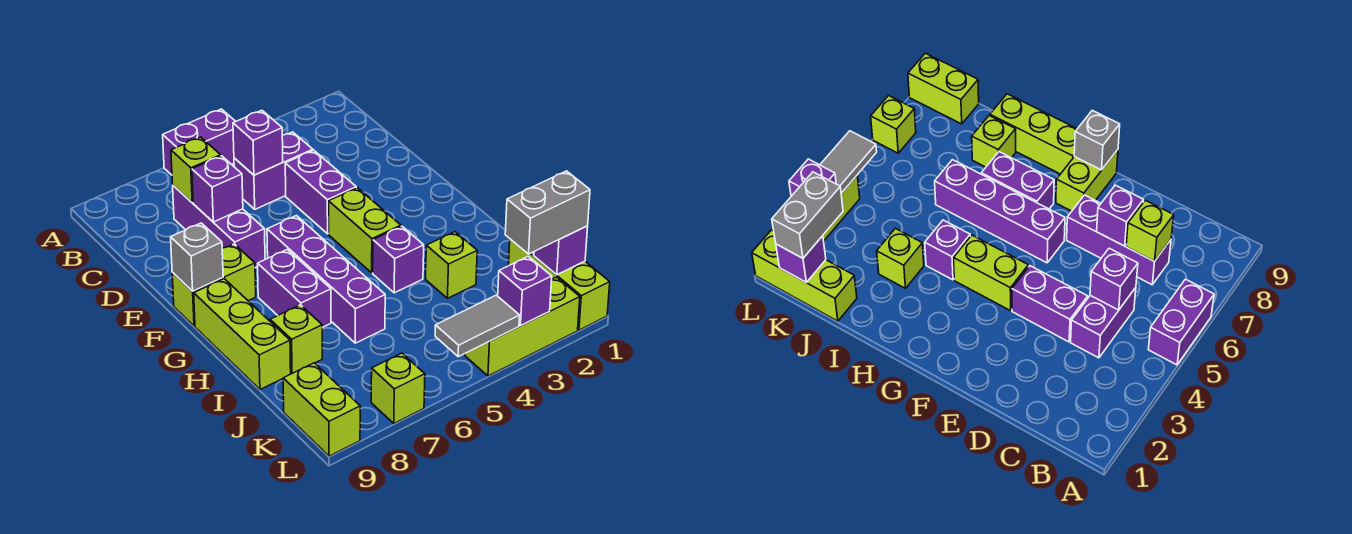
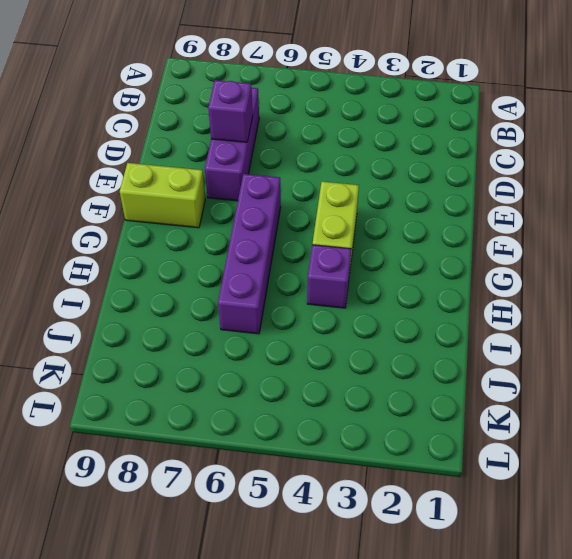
none -> purple 1x2 brick [163,109,236,175]
none -> purple 1x2 brick [234,132,313,209]
none -> purple 1x2 brick [285,150,356,234]

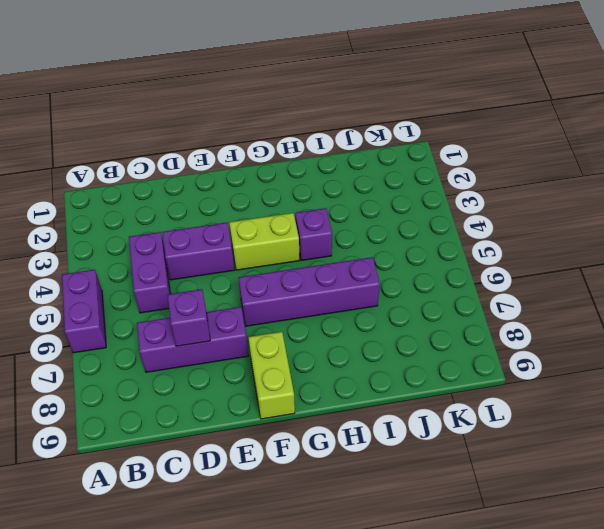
none -> purple 1x2 brick [258,249,331,327]
none -> lime 1x3 brick [194,279,291,389]
none -> lime 1x1 brick [426,232,477,298]

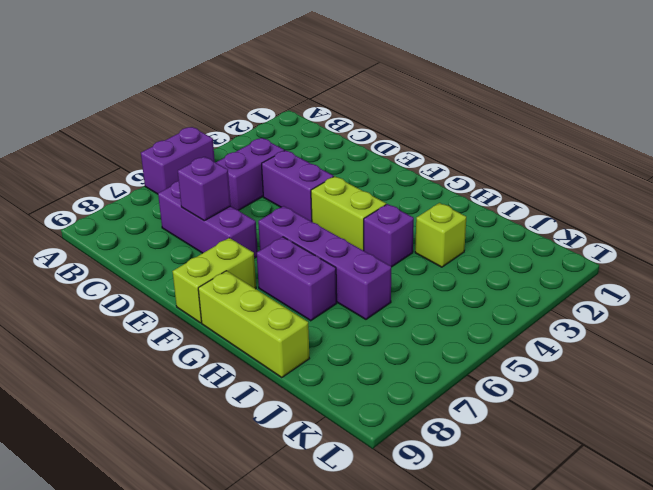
none -> lime 1x1 brick [270,305,322,374]
none -> lime 1x3 brick [508,239,610,330]
none -> lime 1x2 brick [283,363,360,456]

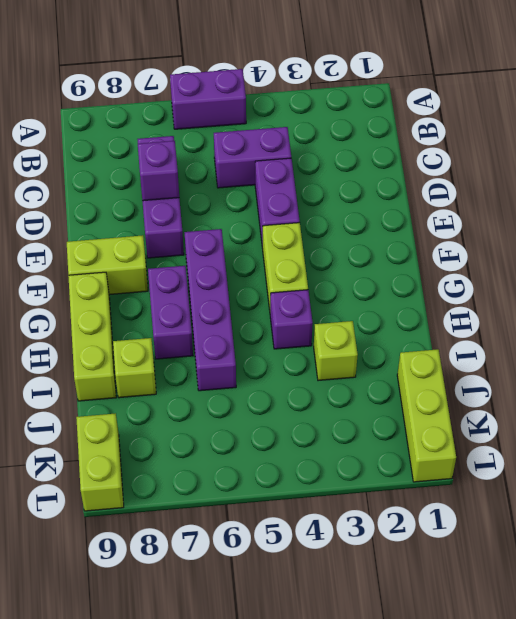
none -> lime 1x3 brick [465,277,580,376]
none -> lime 1x1 brick [371,353,425,423]
none -> purple 1x1 brick [233,110,283,175]

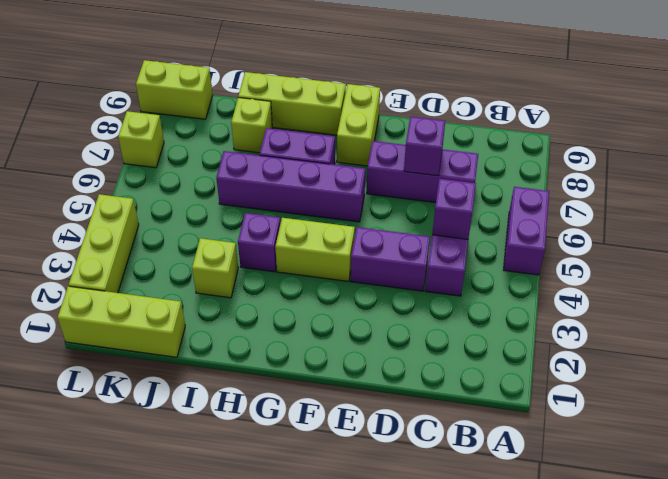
none -> lime 1x1 brick [171,137,221,203]
none -> grey 1x1 brick [171,223,223,291]
none -> purple 1x1 brick [534,226,588,275]

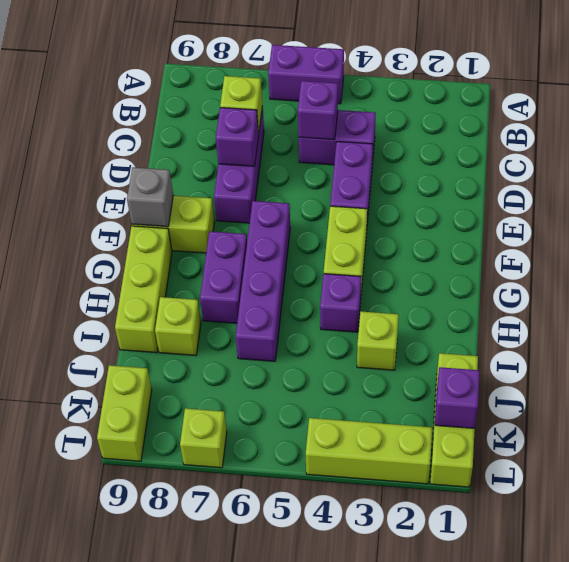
none -> purple 1x1 brick [498,257,552,326]
none -> grey 1x2 tile [435,295,520,357]
none -> grey 1x2 brick [505,171,590,254]

